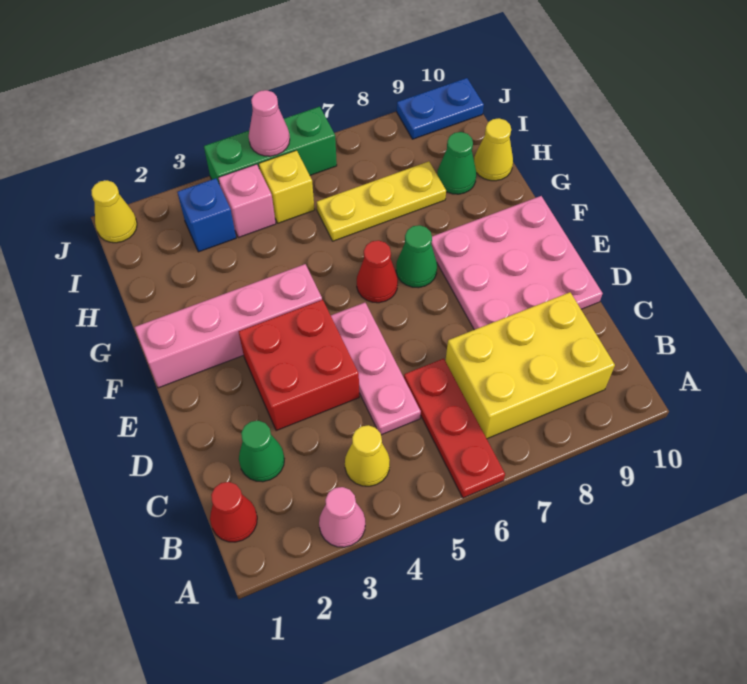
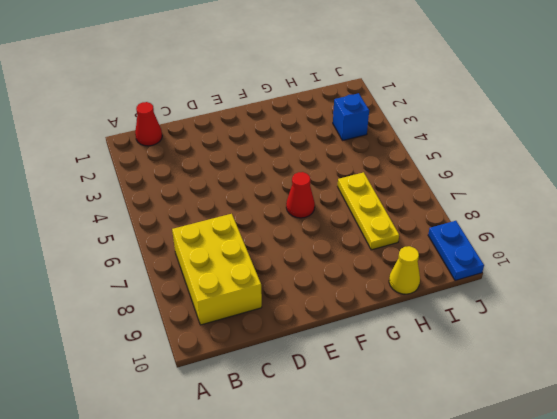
none -> pink 1x1 cone [319,487,365,547]
none -> red 1x3 plate [404,359,505,498]
none -> yellow 1x1 cone [345,425,390,486]

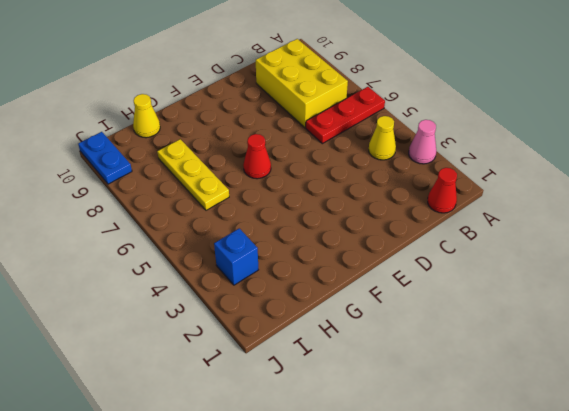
none -> green 1x1 cone [239,421,285,482]
none -> pink 1x3 plate [331,303,421,435]
none -> red 2x2 brick [239,300,359,431]

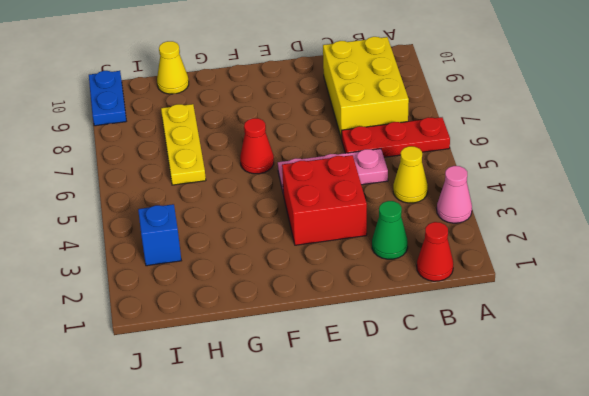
none -> pink 3x3 plate [431,196,603,330]
none -> pink 1x4 brick [134,264,322,388]
none -> green 1x1 cone [396,225,437,288]

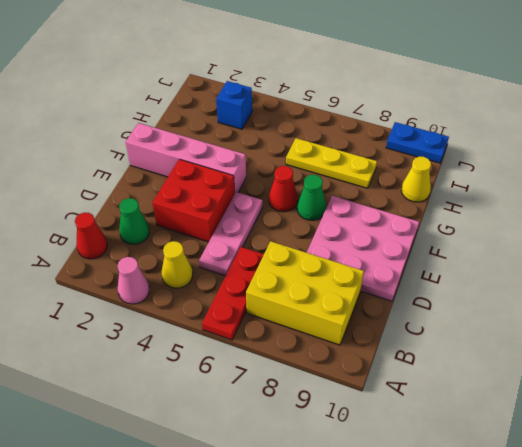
none -> green 1x1 cone [437,132,476,194]
none -> pink 1x1 brick [219,164,276,237]
none -> yellow 1x1 brick [259,150,315,223]

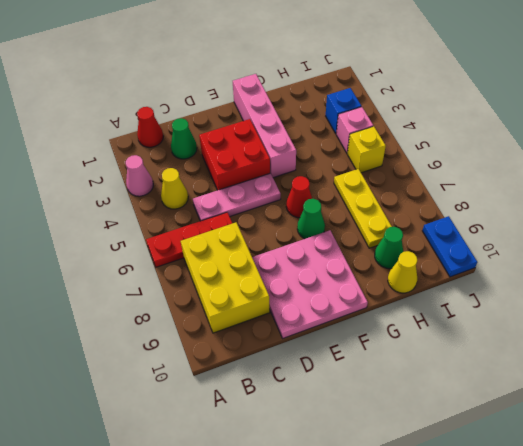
none -> yellow 1x1 cone [91,180,137,243]
none -> green 1x3 brick [204,107,337,185]
none -> pink 1x1 cone [249,90,290,156]

